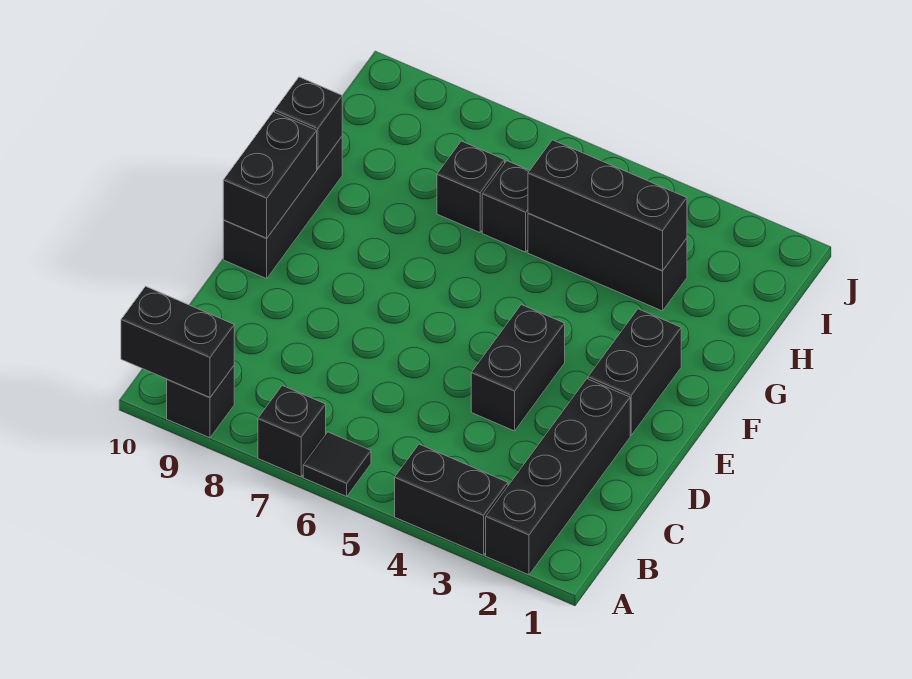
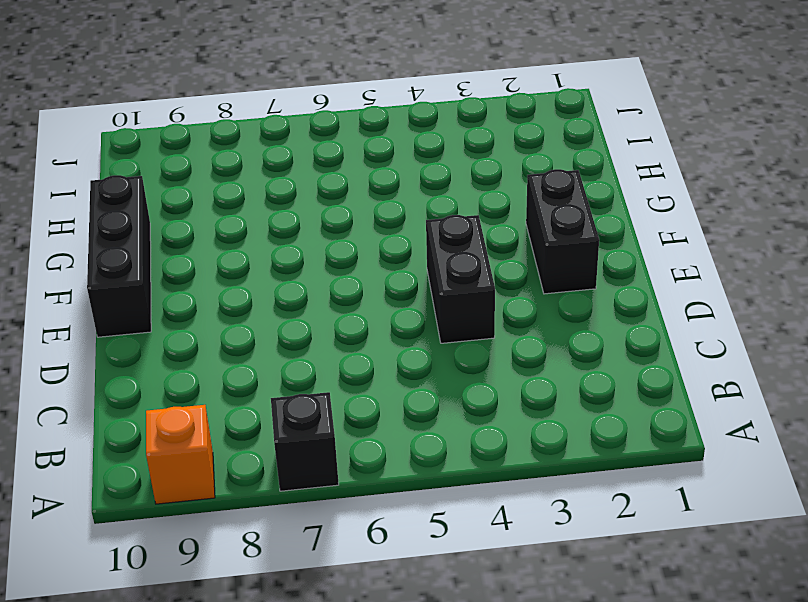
orange 1x1 brick [146,405,215,504] -> black 1x1 brick [167,366,234,438]
none -> black 1x4 brick [486,379,630,575]
none -> black 1x2 brick [395,444,508,555]
none -> black 1x1 tile [303,432,371,496]

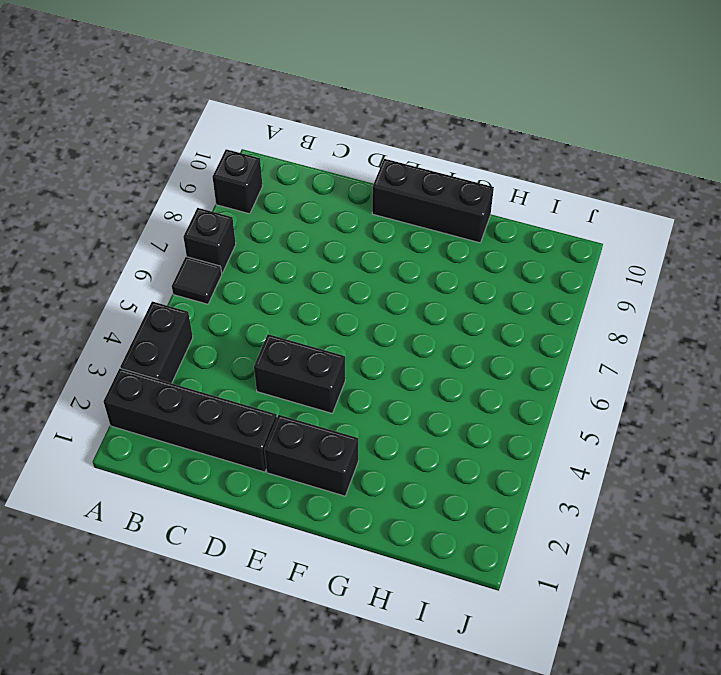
none -> black 1x3 brick [528,213,687,311]
none -> black 1x1 brick [482,161,530,252]
none -> black 1x1 brick [437,141,505,232]

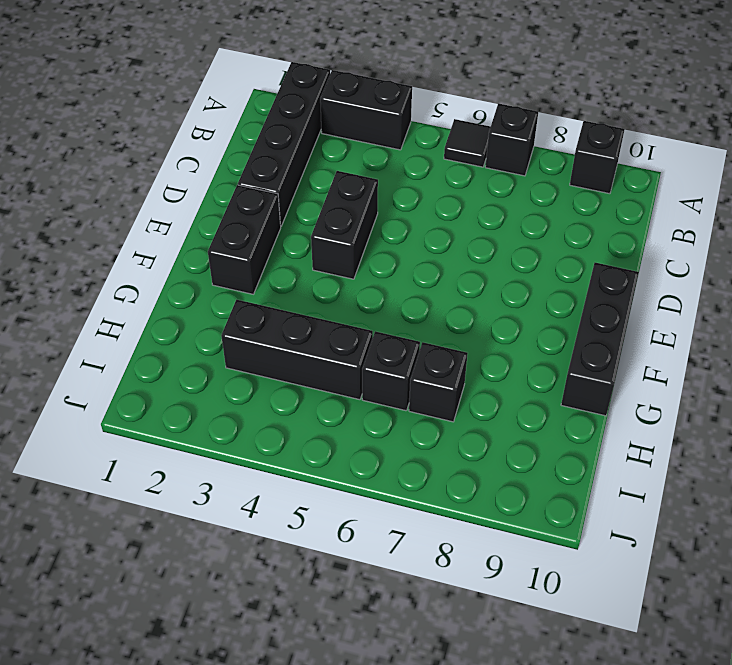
none -> black 1x2 brick [121,286,234,398]
none -> black 1x2 brick [223,112,317,238]
none -> black 1x1 brick [275,77,342,168]

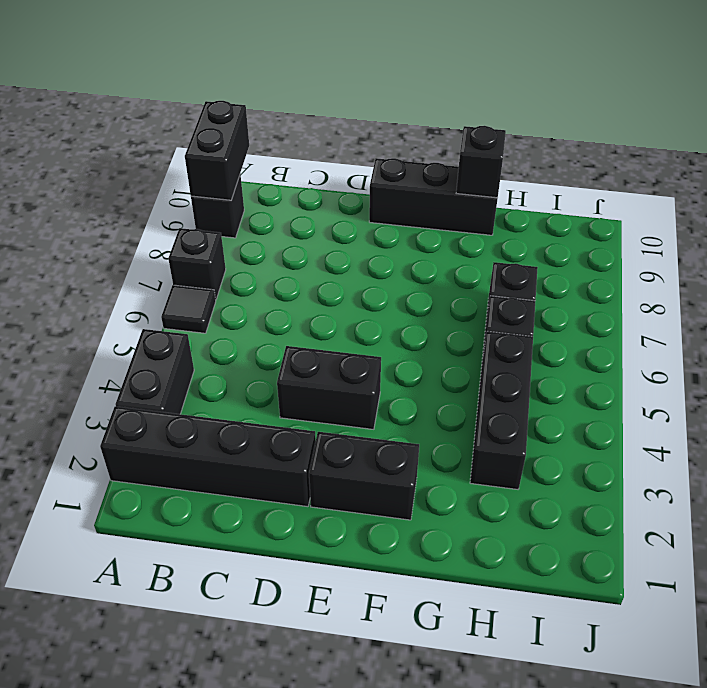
none -> black 1x2 brick [223,112,317,238]
none -> black 1x3 brick [528,140,687,271]

